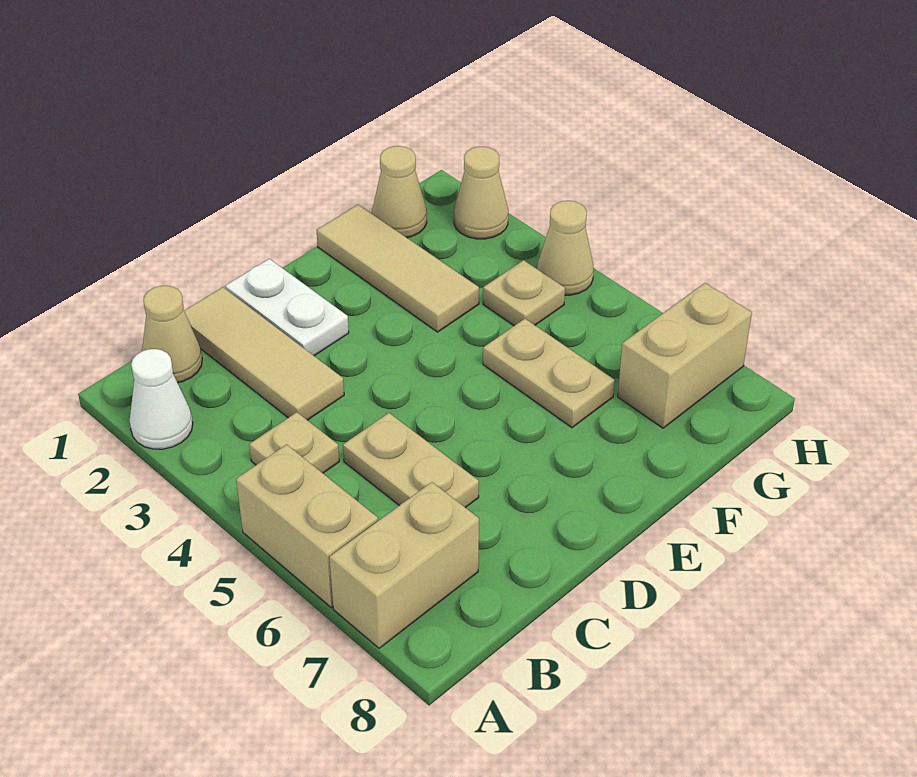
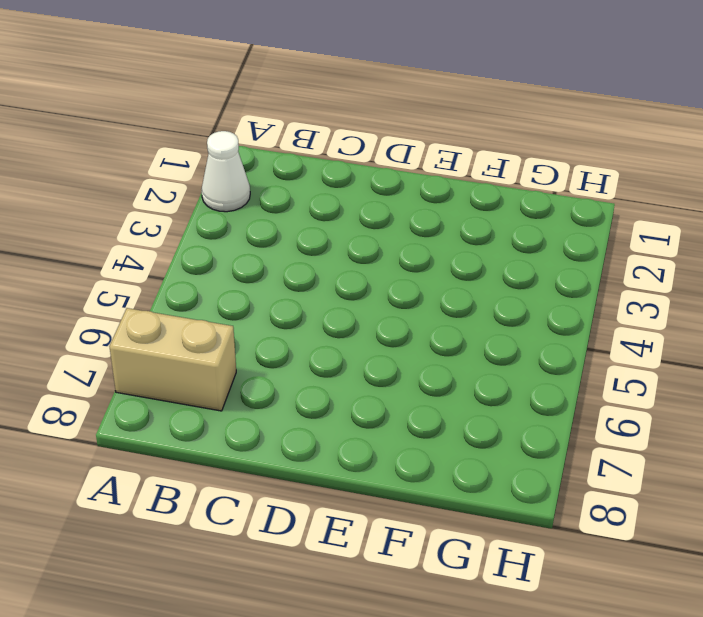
none -> tan 1x2 brick [236,445,378,607]
none -> tan 1x1 cone [142,286,202,383]
none -> tan 1x1 plate [249,412,339,473]

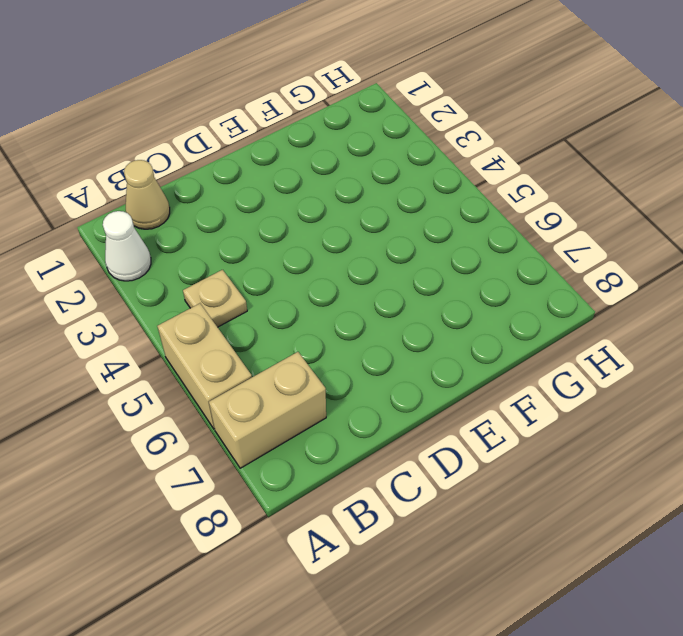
none -> tan 1x3 tile [184,287,344,420]
none -> tan 1x2 plate [343,413,479,508]
none -> white 1x2 plate [225,259,349,356]

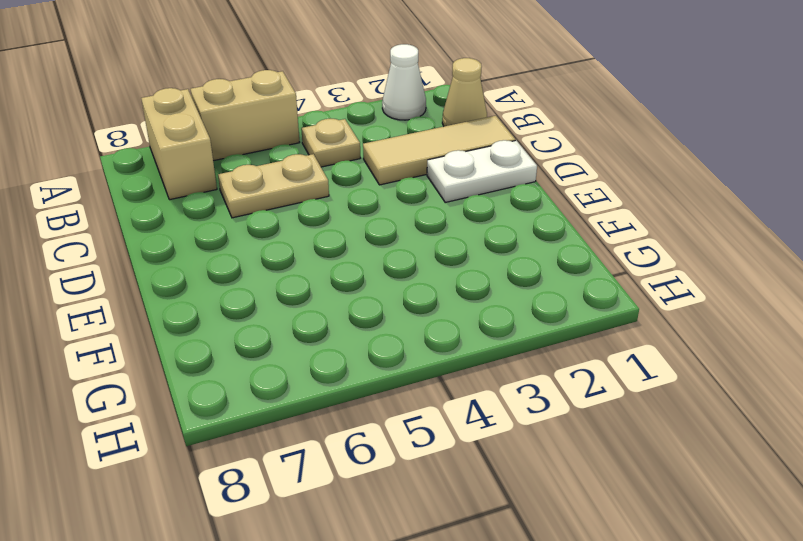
none -> tan 1x3 tile [317,205,479,332]
none -> tan 1x2 plate [483,319,615,428]
none -> tan 1x1 cone [372,146,427,238]

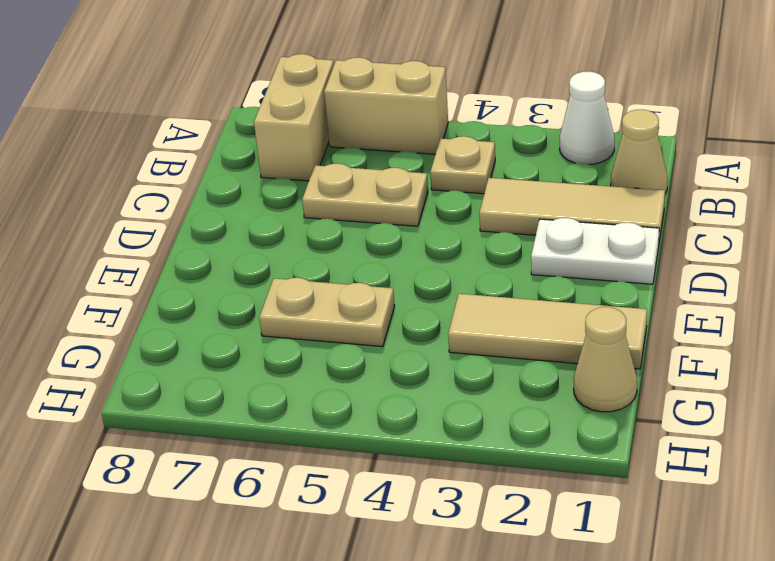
none -> tan 1x1 plate [483,260,565,326]
none -> tan 1x2 brick [618,283,752,428]
none -> tan 1x1 cone [454,147,508,239]

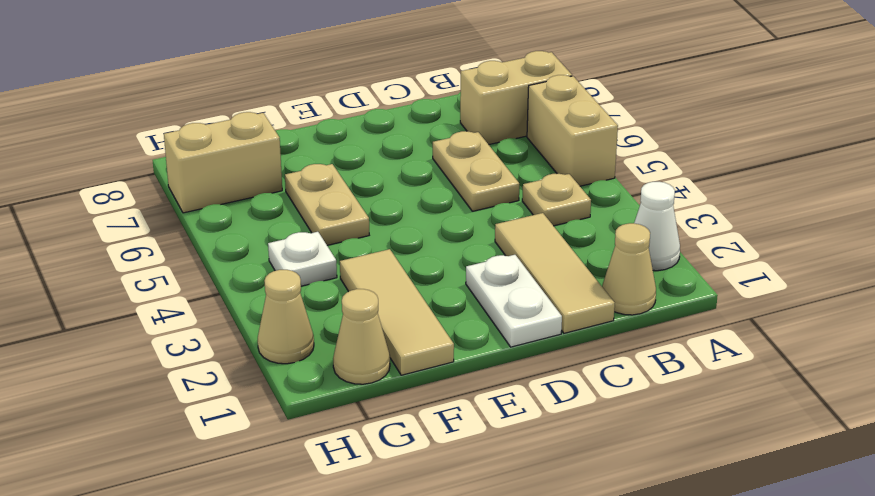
white 1x1 plate [268,232,337,286] -> tan 1x1 plate [483,260,565,326]
none -> tan 1x1 cone [537,201,594,295]

